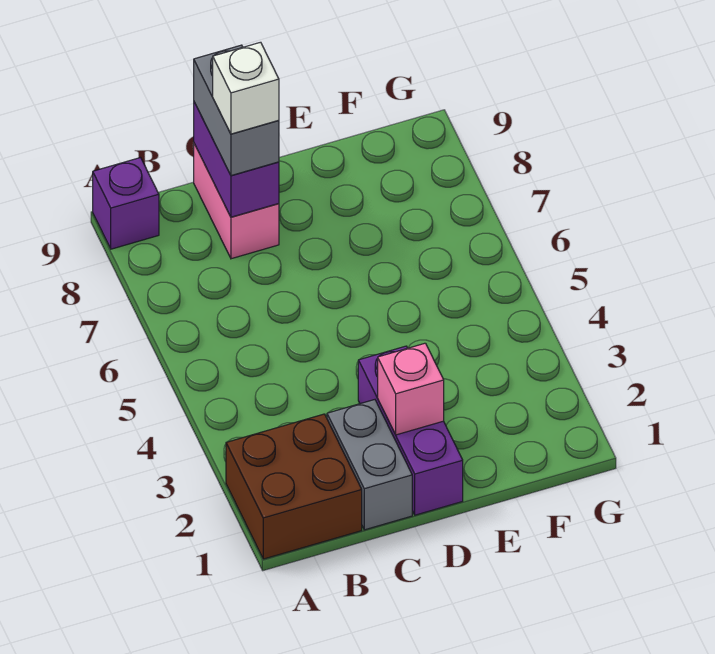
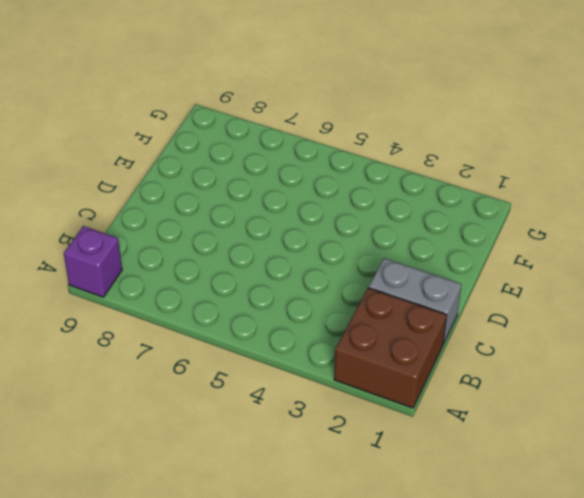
none -> pink 1x2 brick [194,144,279,259]
none -> purple 1x3 brick [358,346,463,515]

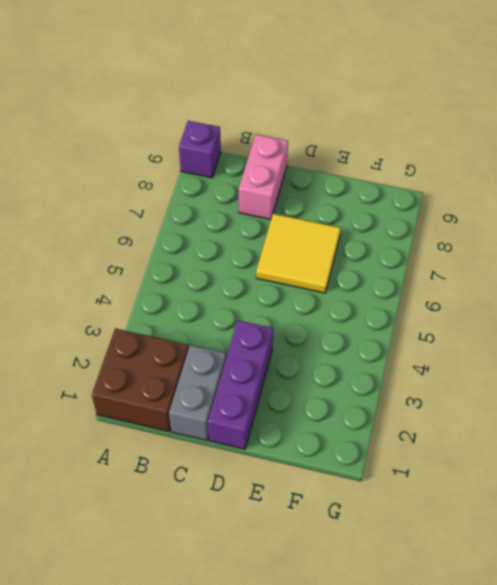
yellow 2x2 tile [256,214,341,293] -> none
none -> purple 1x2 brick [194,102,279,217]
none -> pink 1x1 brick [378,343,444,435]

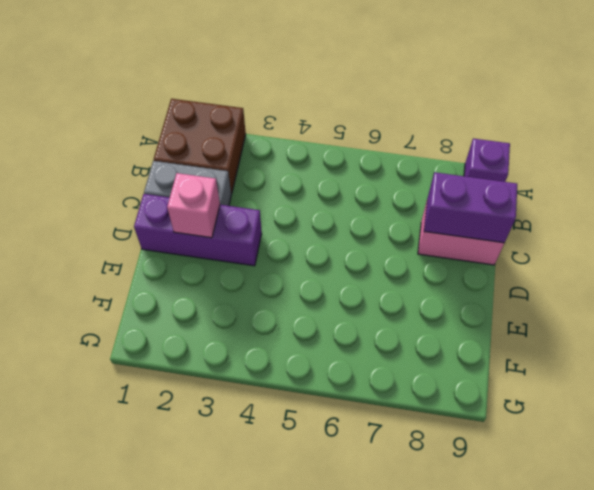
none -> grey 1x2 brick [194,45,279,176]
none -> white 1x1 brick [213,42,279,134]

